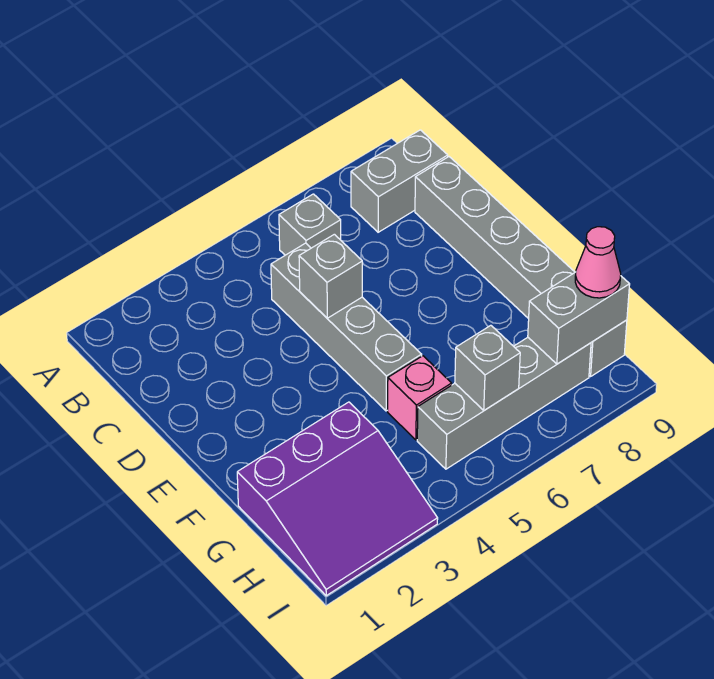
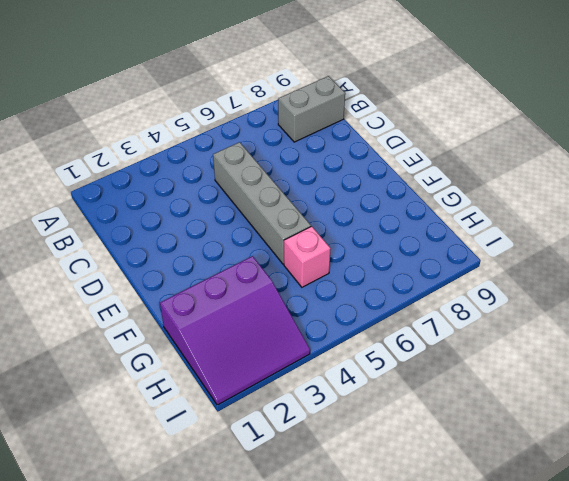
none -> grey 1x1 brick [279,194,341,255]
none -> grey 1x6 brick [415,157,627,376]

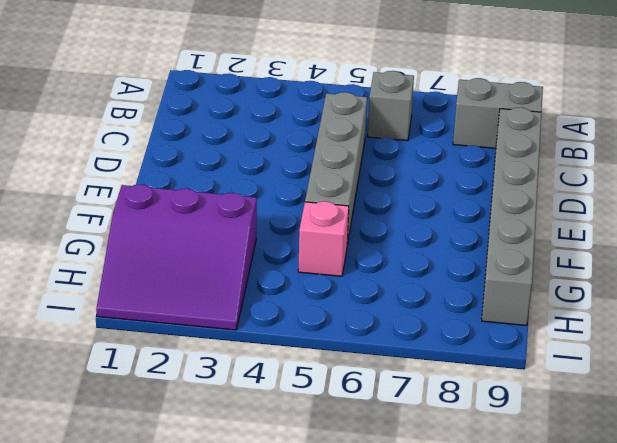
none -> grey 1x4 brick [417,337,591,469]
none -> grey 1x1 brick [299,234,362,318]

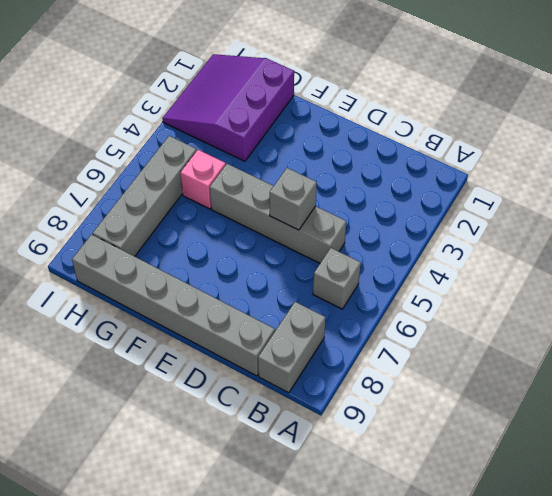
none -> grey 1x1 brick [455,325,520,410]
none -> grey 1x2 brick [528,272,630,364]

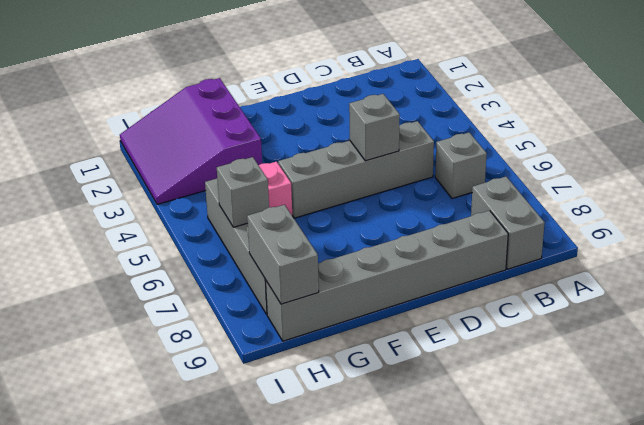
none -> pink 1x1 cone [575,227,621,298]

